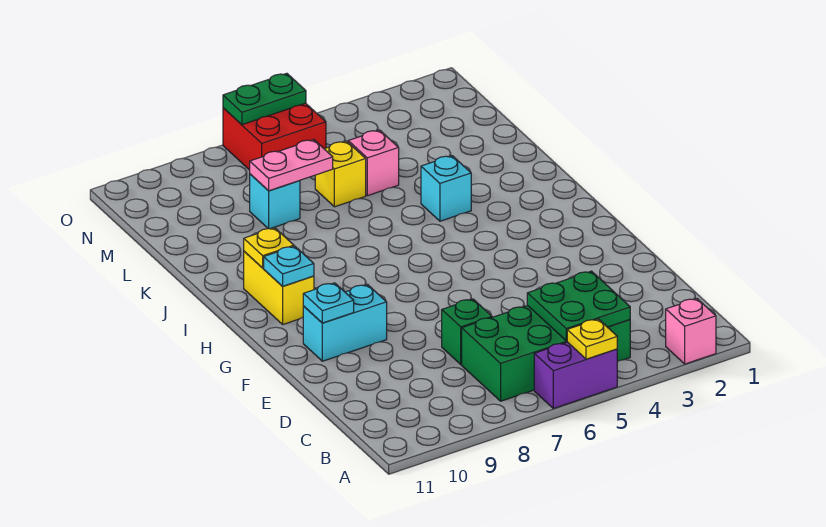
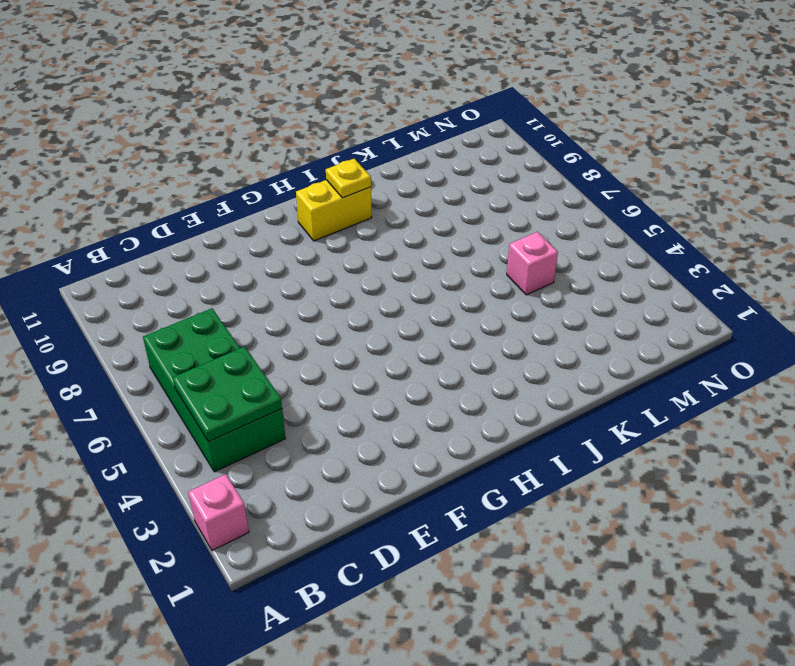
none -> purple 1x2 brick [534,342,617,408]
none -> green 1x1 brick [442,299,492,365]
none -> cyan 1x2 brick [303,285,387,361]

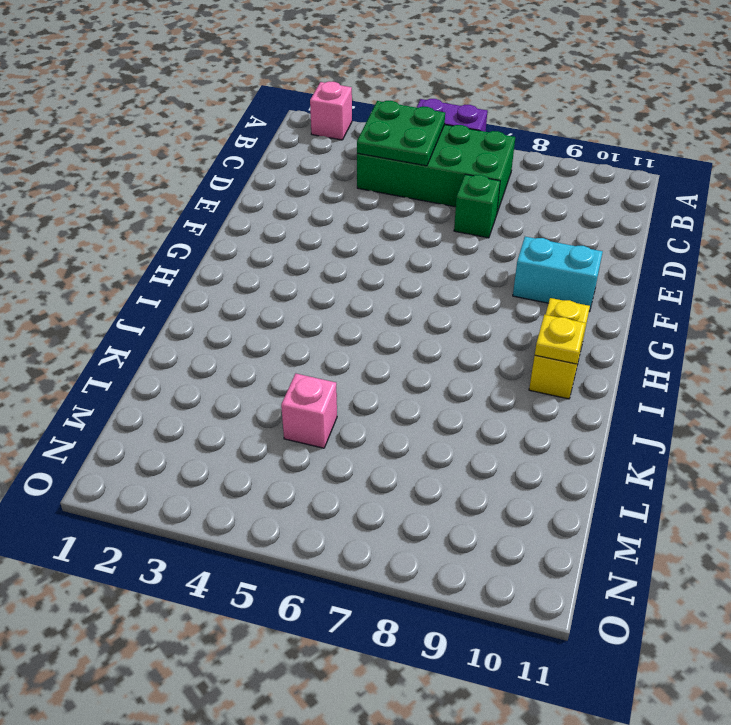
none -> cyan 1x1 brick [421,156,471,221]
none -> yellow 1x1 brick [315,141,366,207]
none -> cyan 1x1 brick [250,174,300,229]

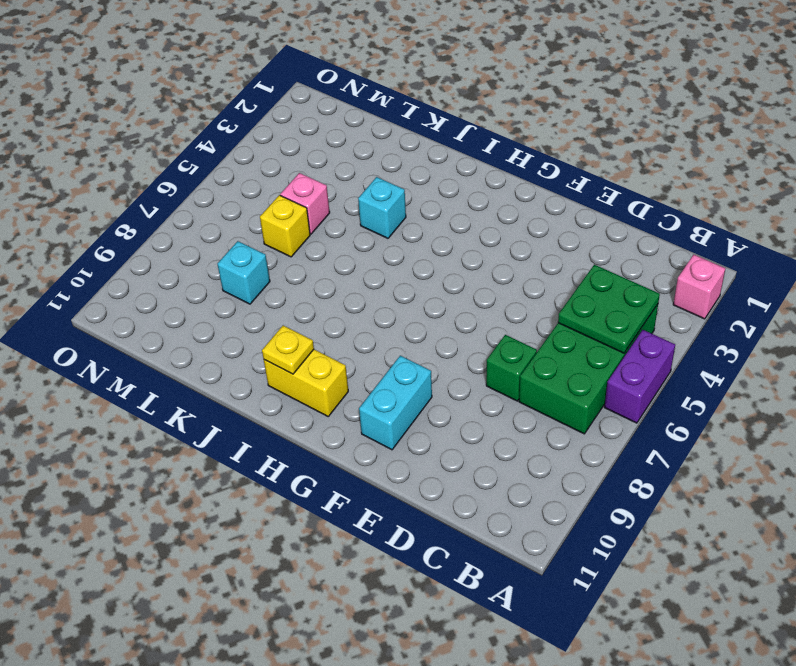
none -> red 2x2 brick [223,103,326,170]
none -> yellow 1x1 plate [567,319,617,359]
none -> cyan 1x1 plate [303,283,354,323]

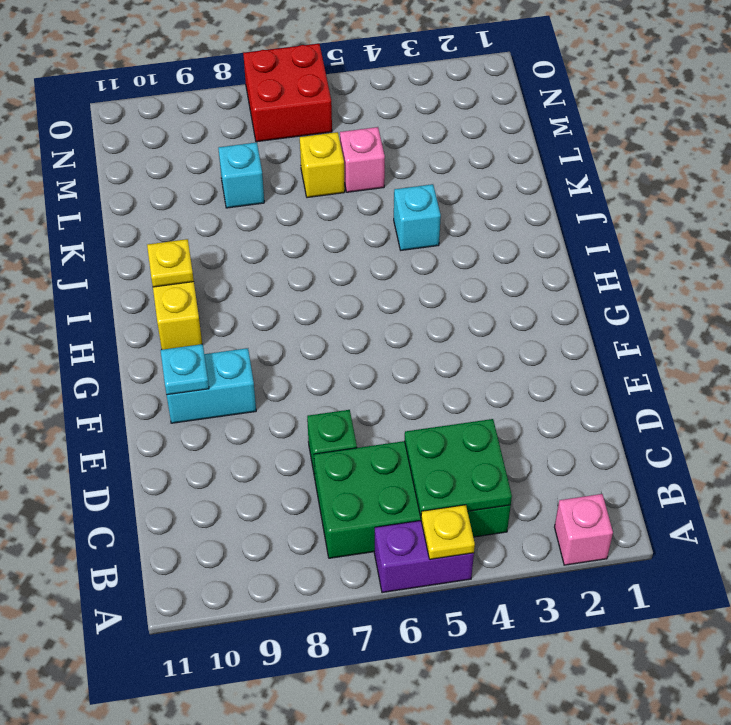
none -> cyan 1x1 plate [264,246,314,286]
none -> pink 1x2 plate [250,140,333,191]
none -> green 1x2 plate [223,73,306,125]

